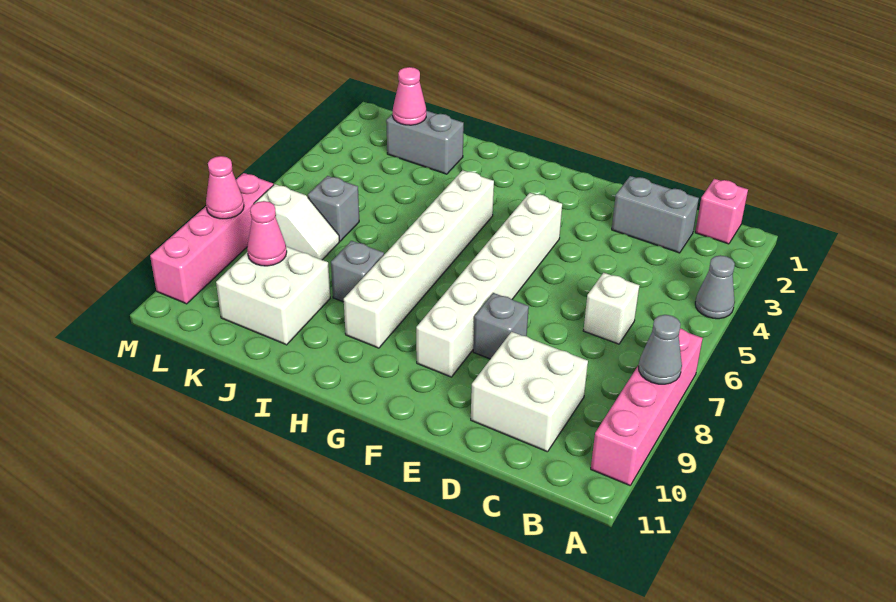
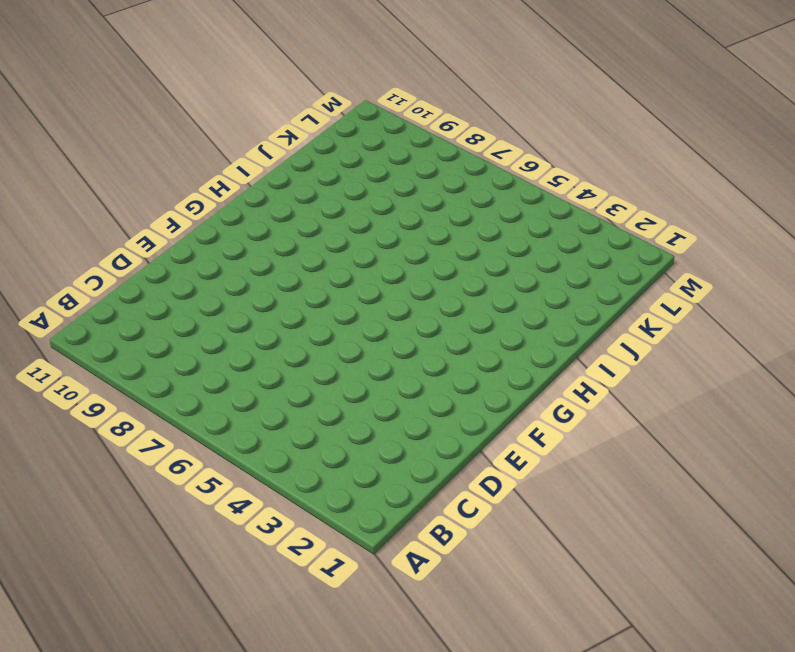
none -> grey 1x1 cone [695,255,735,319]
none -> pink 1x4 brick [591,329,703,485]
none -> pink 1x1 brick [695,179,748,244]

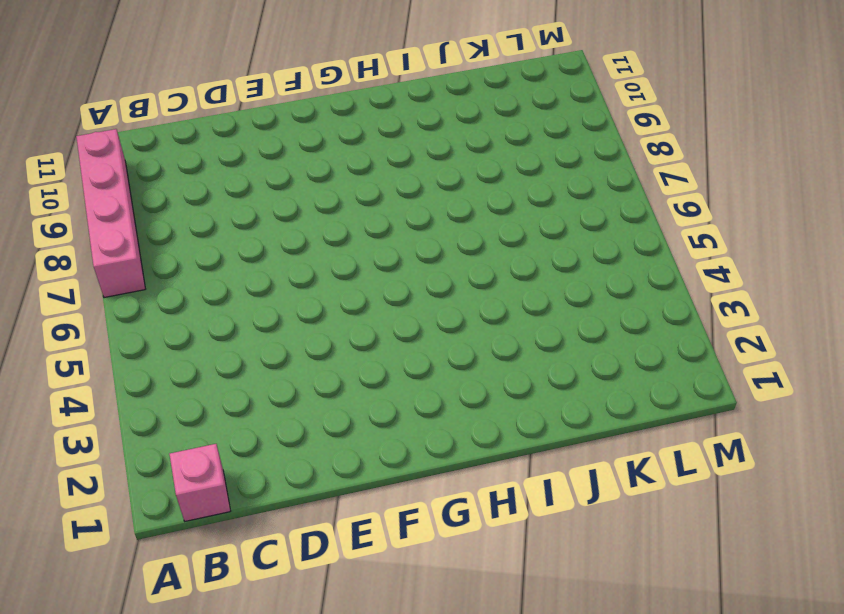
none -> grey 1x1 cone [695,255,735,319]
none -> grey 1x2 brick [612,176,699,253]
none -> white 1x1 brick [583,273,639,344]

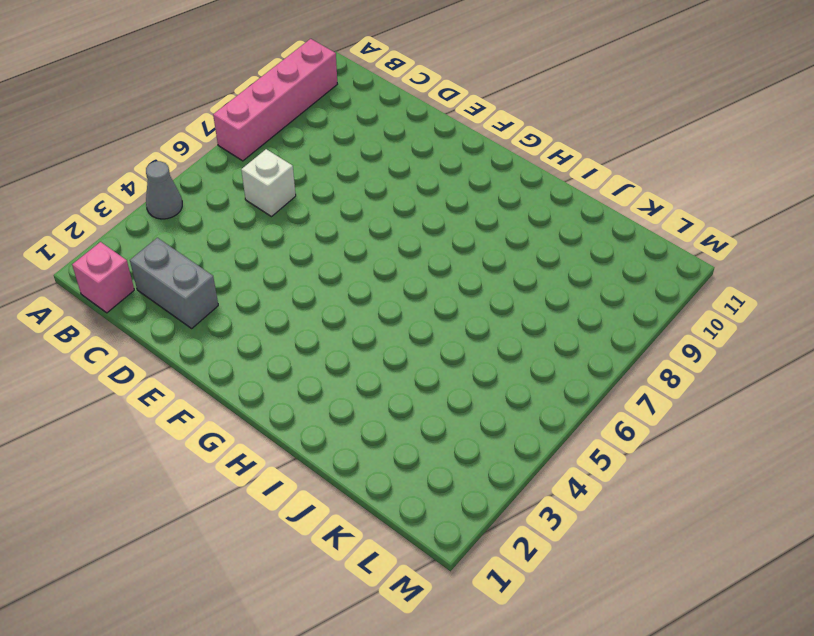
none -> white 2x2 brick [471,332,588,452]
none -> grey 1x1 brick [473,293,529,359]
none -> white 1x6 brick [416,193,562,377]

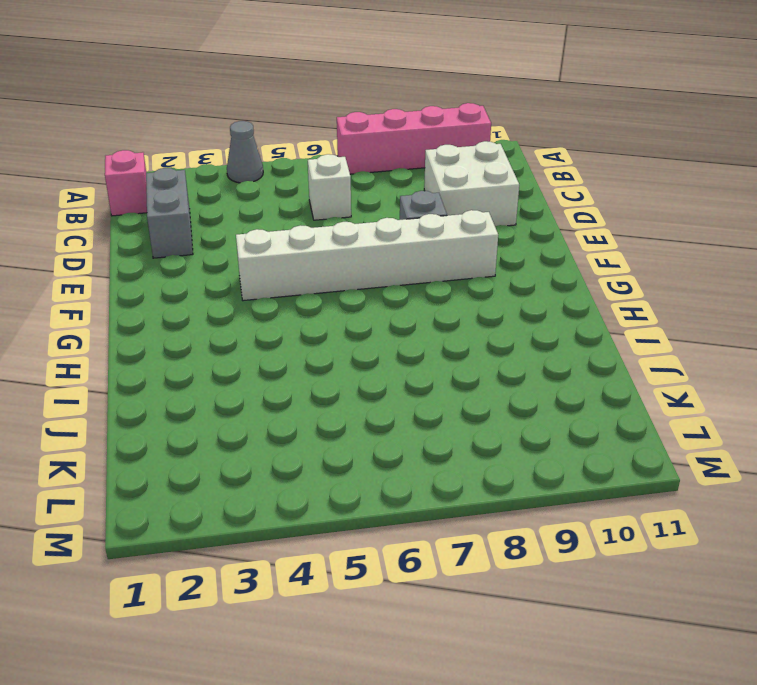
none -> white 1x6 brick [344,170,494,348]
none -> grey 1x1 brick [331,241,384,302]
none -> grey 1x2 brick [386,111,464,174]

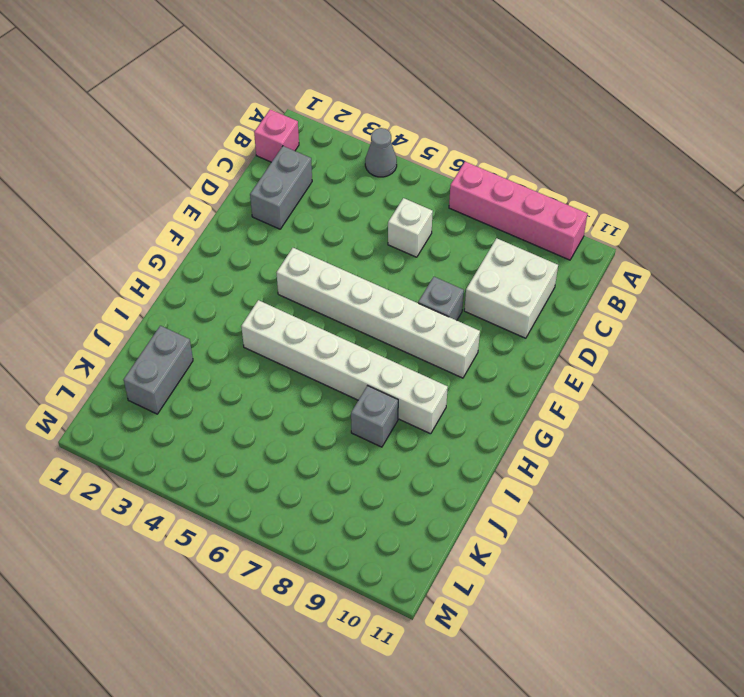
none -> white 2x2 brick [216,246,330,345]
none -> grey 1x1 brick [308,176,359,241]
none -> white 1x2 slope [254,184,339,260]

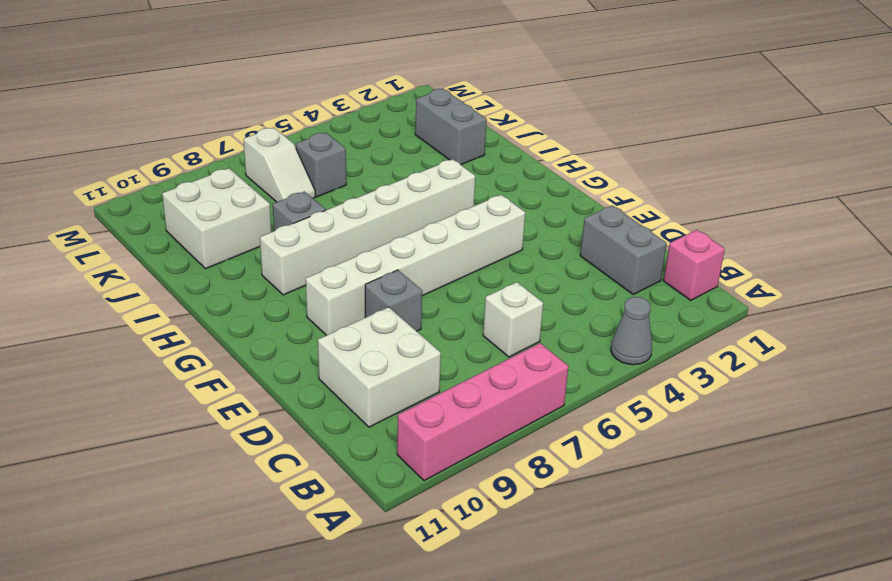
none -> pink 1x4 brick [150,173,273,304]
none -> grey 1x1 cone [638,315,682,384]
none -> pink 1x1 cone [393,67,426,125]

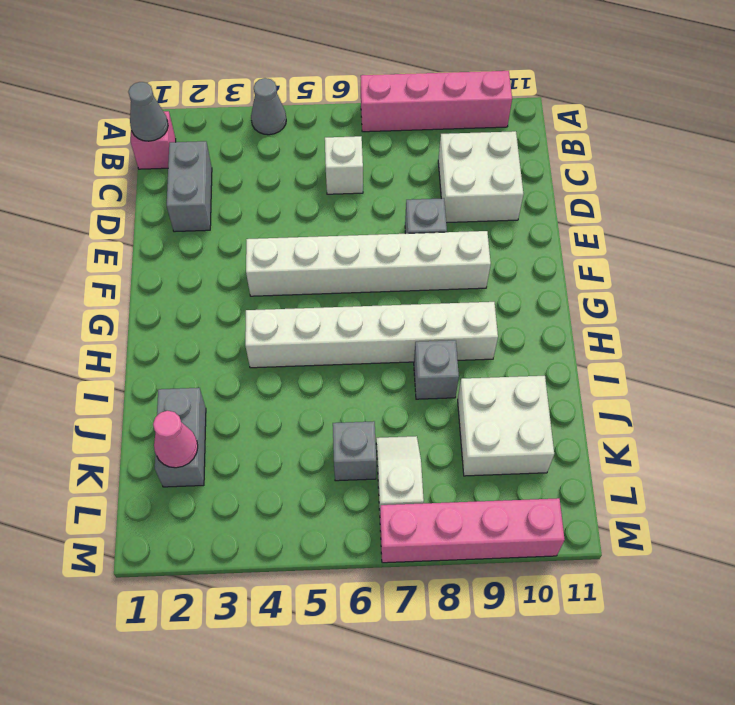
grey 1x1 cone [128,82,168,141] -> grey 1x1 cone moved to [638,315,682,384]
none -> pink 1x1 cone [247,201,287,266]
none -> pink 1x1 cone [206,156,244,219]

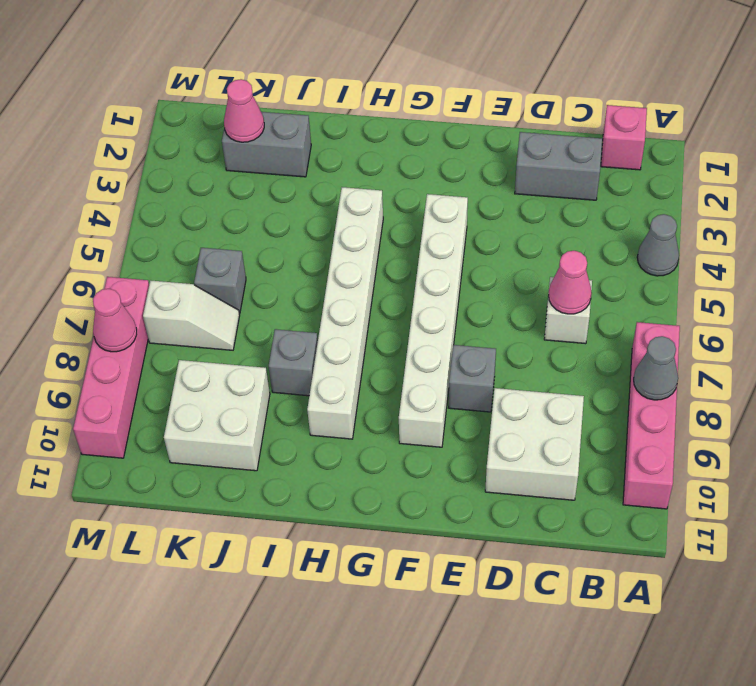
pink 1x1 cone [548,251,592,314] -> pink 1x1 cone moved to [247,201,287,266]

